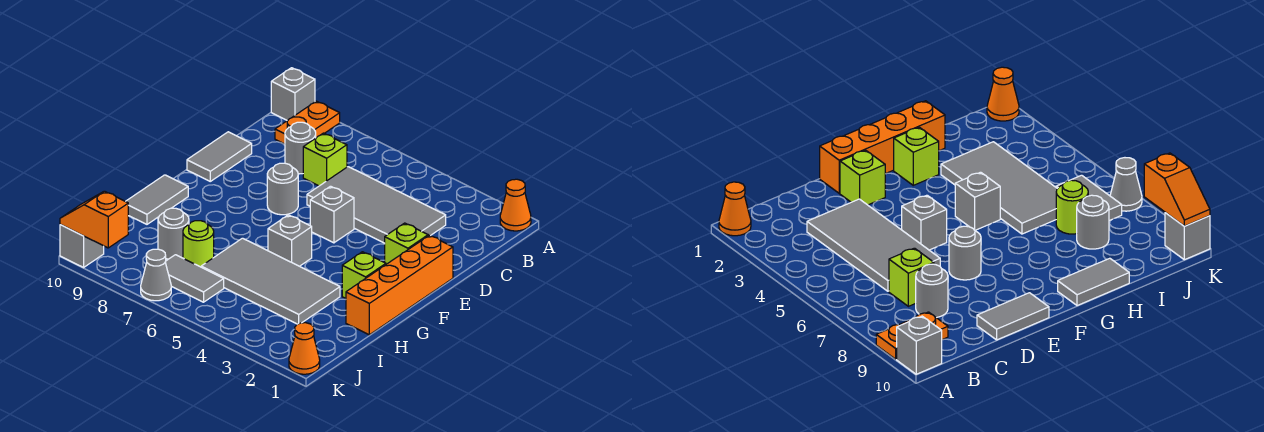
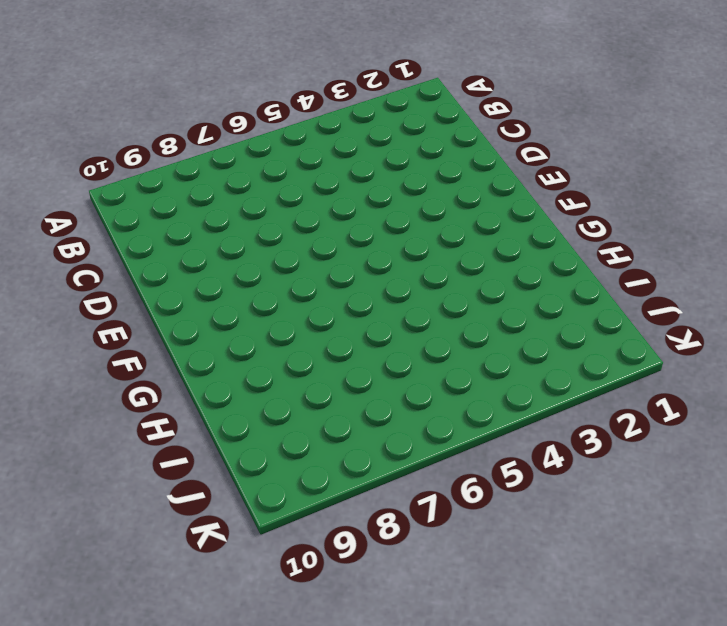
none -> orange 1x1 cone [500,179,531,231]
none -> orange 1x2 plate [275,101,340,144]
none -> grey 1x1 brick [271,68,315,121]

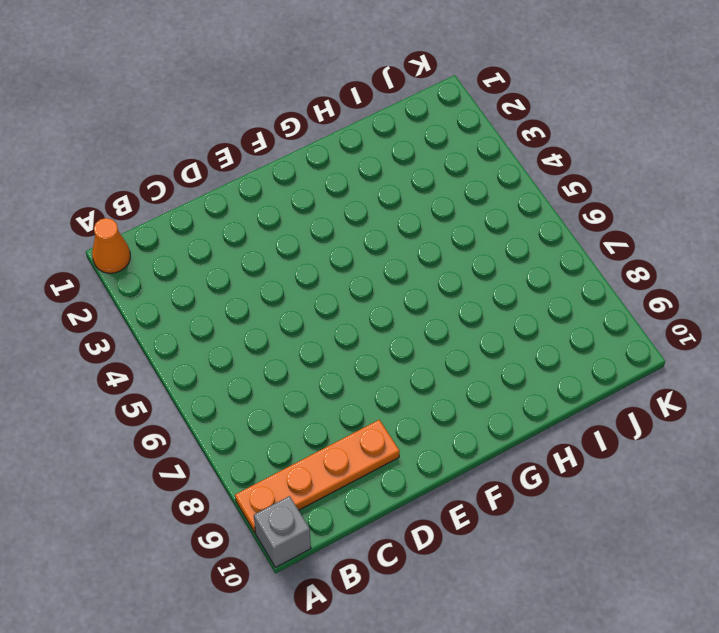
orange 1x4 plate [235,420,400,533] -> orange 1x2 plate [275,101,340,144]
none -> grey 2x4 tile [307,167,446,243]
none -> lime 1x1 brick [303,133,347,186]
none -> grey 1x1 round brick [285,122,316,174]

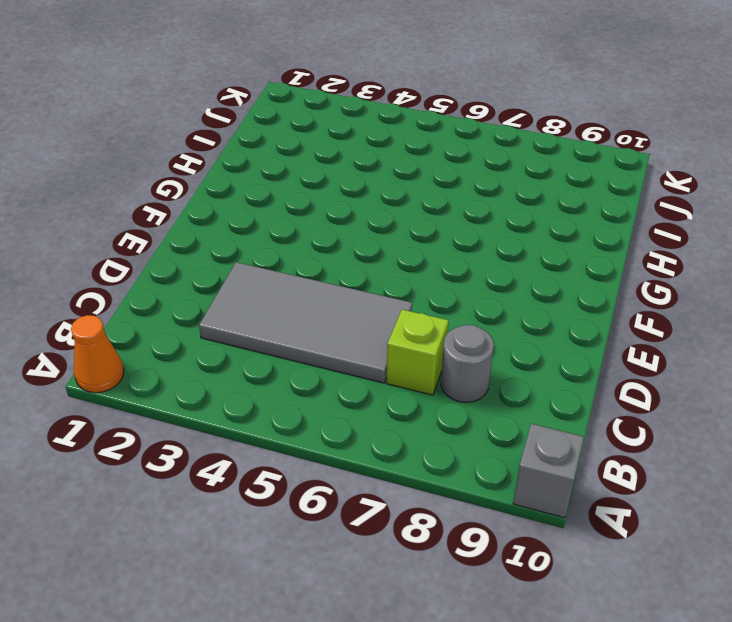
none -> orange 1x2 plate [275,101,340,144]
none -> grey 1x2 tile [187,132,252,181]
none -> orange 1x4 brick [346,235,453,335]

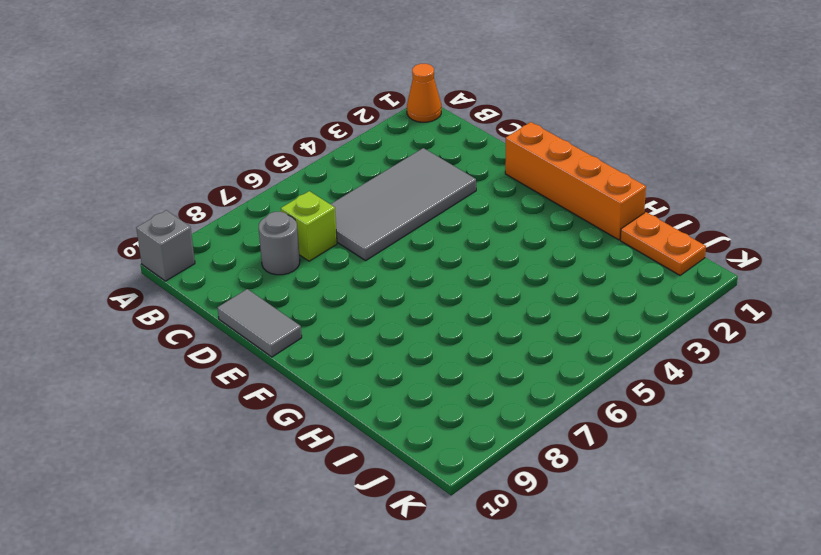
orange 1x2 plate [620,212,706,275] -> orange 1x2 plate moved to [275,101,340,144]
none -> lime 1x1 brick [385,223,428,264]
none -> grey 1x1 brick [310,186,354,243]
none -> grey 1x1 round brick [267,163,298,215]

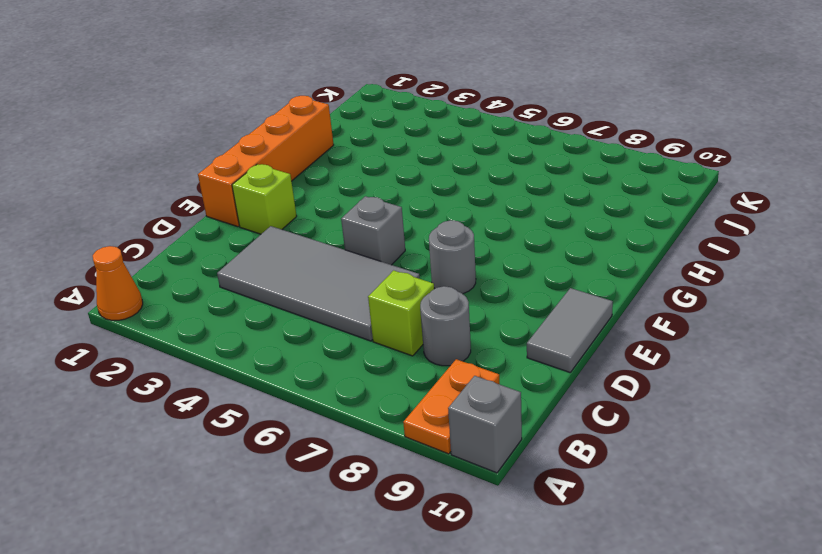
none -> lime 1x1 brick [342,252,386,298]
none -> grey 1x1 brick [268,215,312,266]
none -> grey 1x2 tile [126,175,188,224]

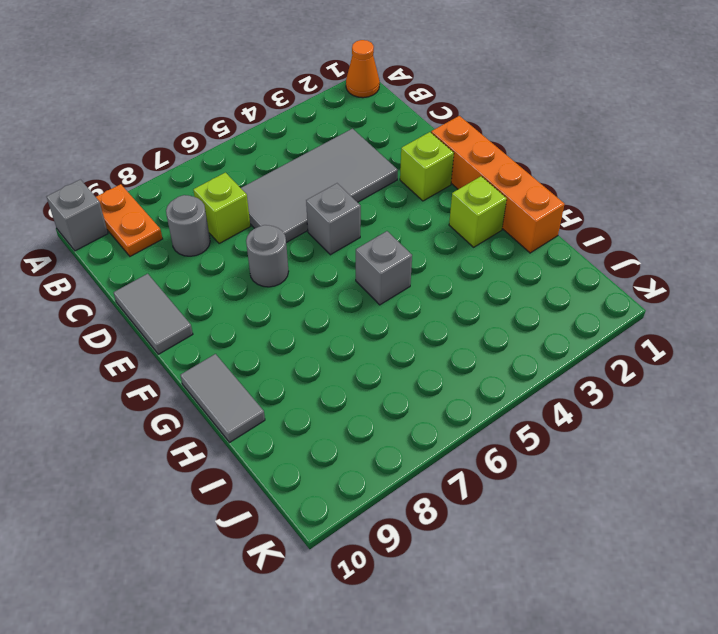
none -> grey 2x4 tile [201,238,340,324]
none -> lime 1x1 round brick [183,221,214,267]
none -> grey 1x1 round brick [158,208,189,259]

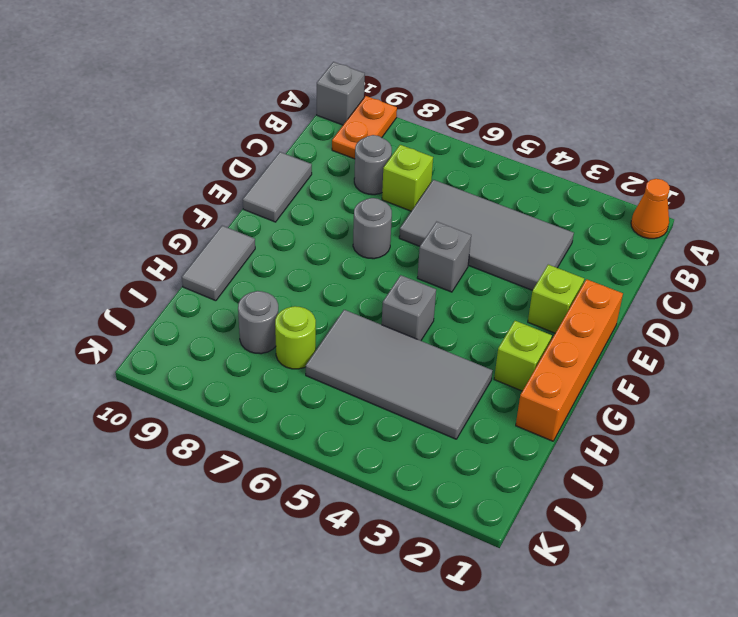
none -> grey 1x2 tile [165,255,224,302]
none -> orange 1x1 cone [289,323,320,374]
none -> grey 1x1 cone [141,249,171,301]

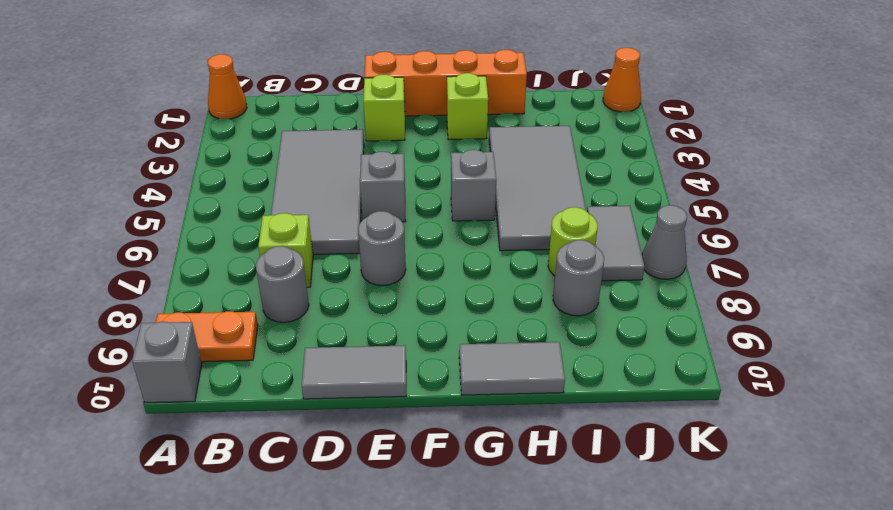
none -> grey 1x1 brick [60,225,104,267]
none -> orange 1x2 slope [60,191,128,248]

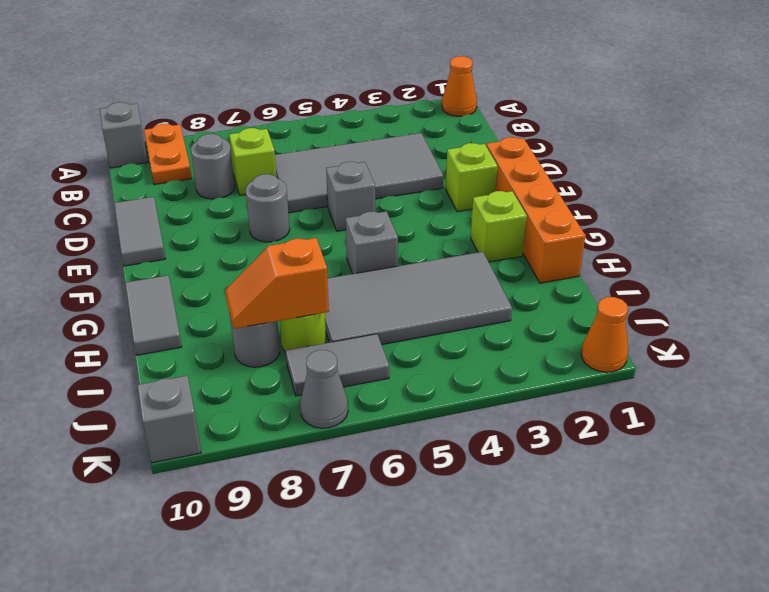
orange 1x2 slope [225,238,329,329] -> orange 1x2 slope moved to [60,191,128,248]

